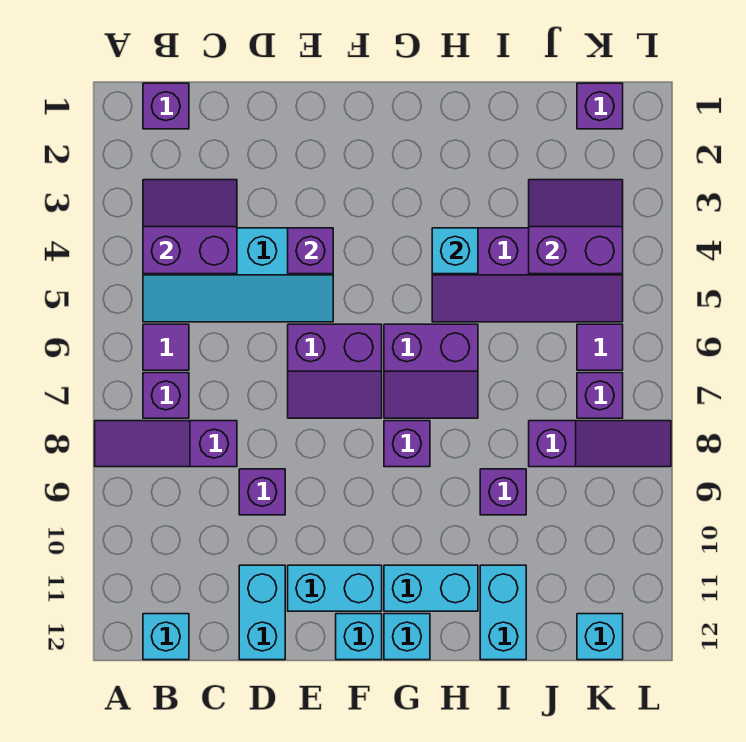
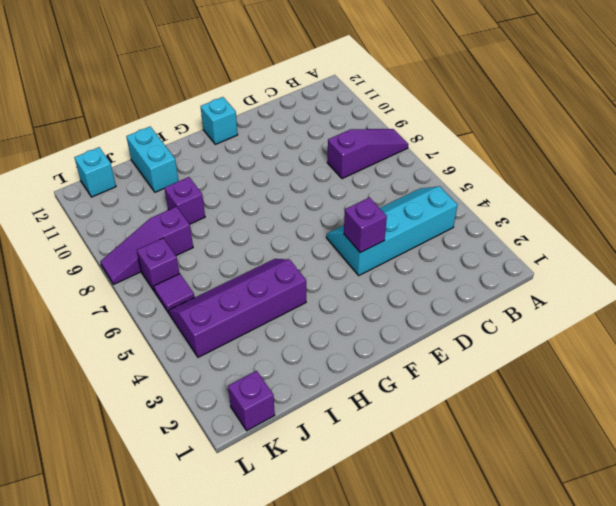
none -> purple 1x1 brick [143,83,189,129]
none -> purple 1x1 tile [143,324,189,370]
none -> purple 1x1 brick [143,373,189,418]

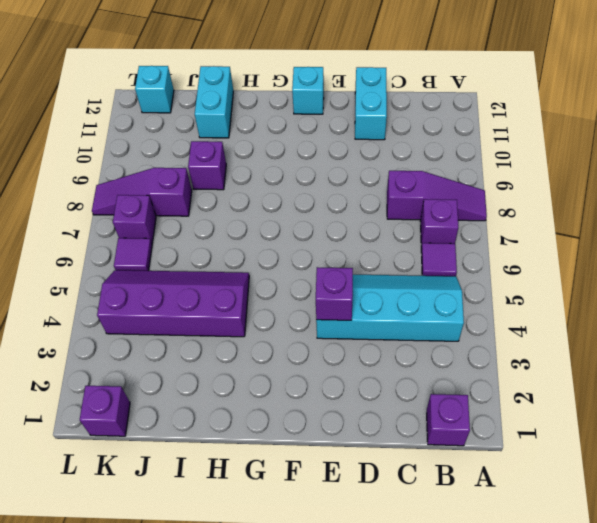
none -> cyan 1x1 brick [143,614,189,660]
none -> purple 1x1 brick [239,469,285,515]
none -> purple 2x2 slope [288,324,382,418]

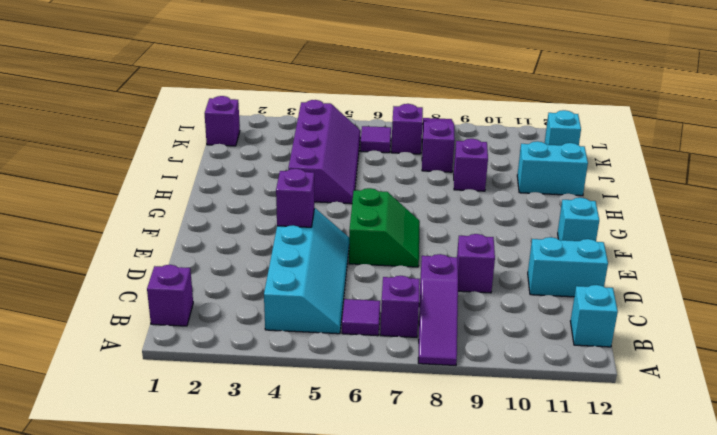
green 2x2 slope [349,188,420,267] -> purple 2x2 slope [288,324,382,418]
none -> cyan 1x2 brick [288,565,382,611]
none -> purple 2x2 slope [384,324,478,418]
none -> purple 1x1 brick [384,421,430,467]

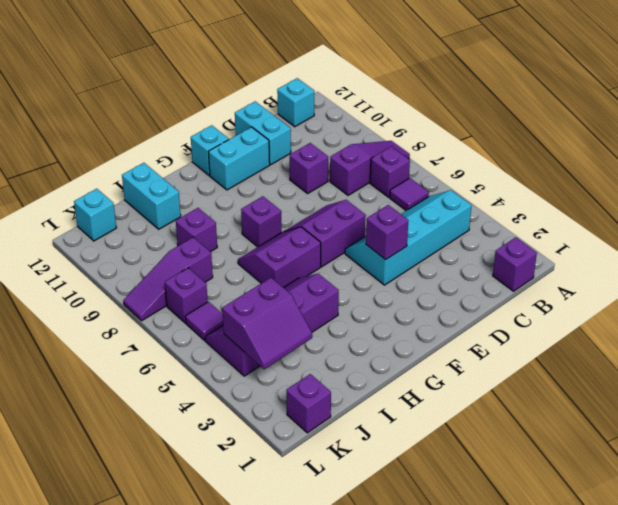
none -> cyan 1x2 brick [384,565,478,611]
none -> cyan 1x1 brick [384,614,430,660]
none -> purple 2x2 slope [143,180,237,274]

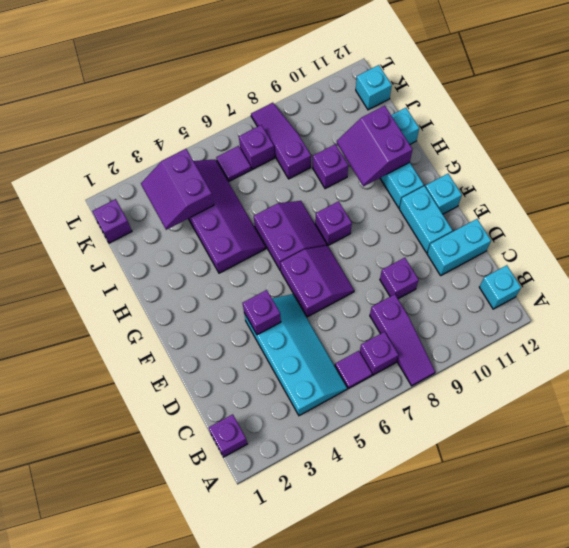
purple 2x2 slope [337,106,413,186] -> purple 2x2 slope moved to [143,180,237,274]
none -> cyan 1x1 brick [384,614,430,660]
none -> cyan 1x1 brick [432,228,478,274]

